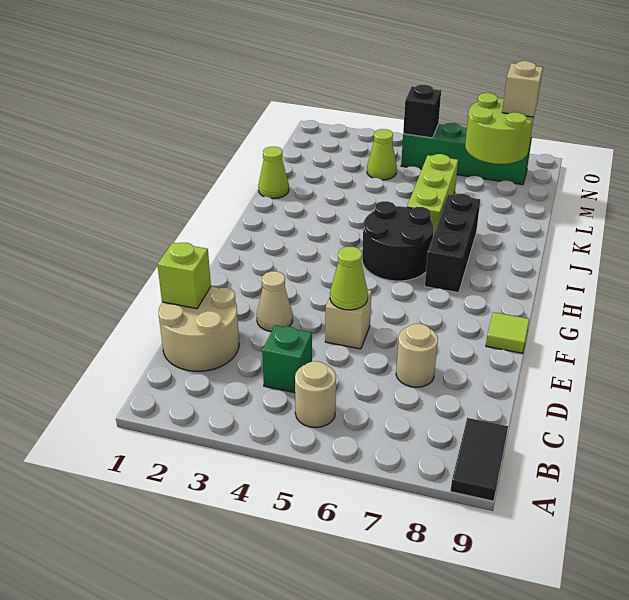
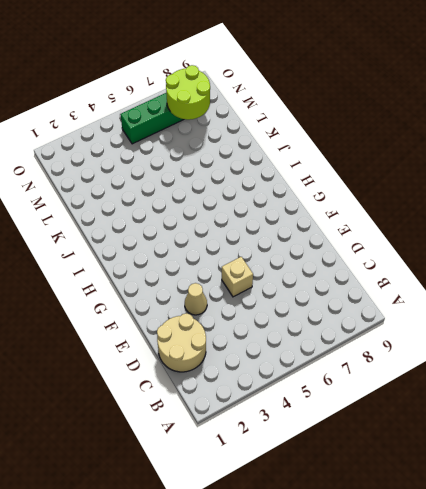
none -> black 1x2 tile [451,418,508,501]
none -> tan 1x1 round brick [295,361,336,428]
none -> green 1x1 brick [262,325,312,393]

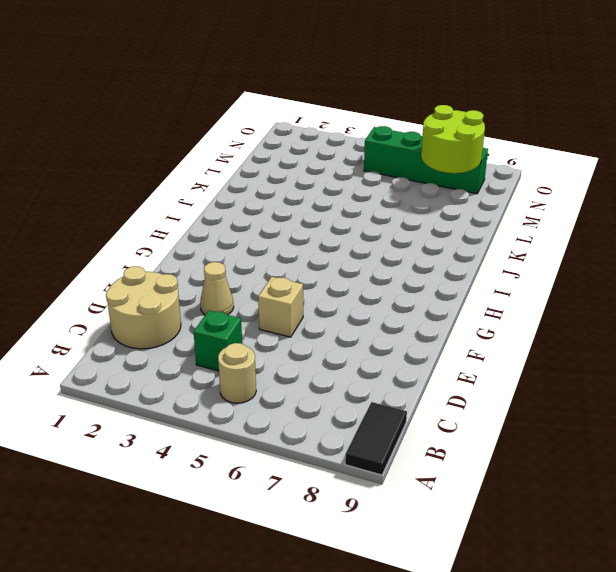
none -> tan 1x1 round brick [396,324,438,387]
none -> lime 1x1 tile [486,312,529,353]
none -> black 2x2 round brick [362,201,434,281]

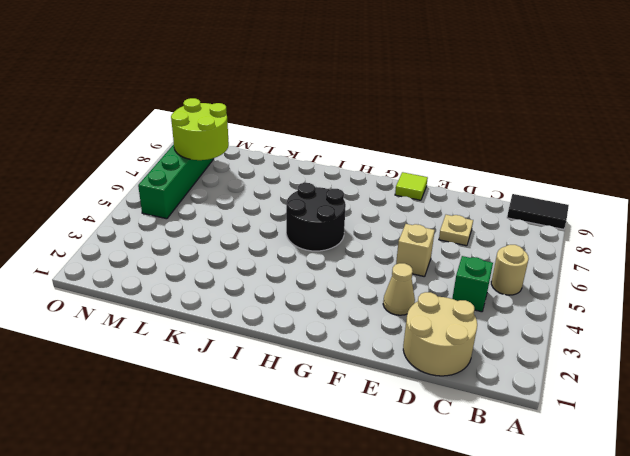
tan 1x1 plate [439,215,473,246] -> tan 1x1 round brick [396,324,438,387]
none -> black 1x3 brick [425,194,480,293]
none -> lime 1x3 brick [407,154,458,235]
none -> lime 1x1 cone [258,147,289,199]

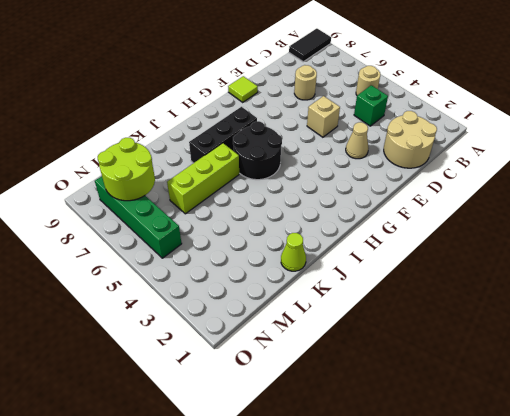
none -> lime 1x1 cone [367,129,397,180]
none -> lime 1x1 brick [157,243,211,309]
none -> lime 1x1 cone [330,247,368,310]

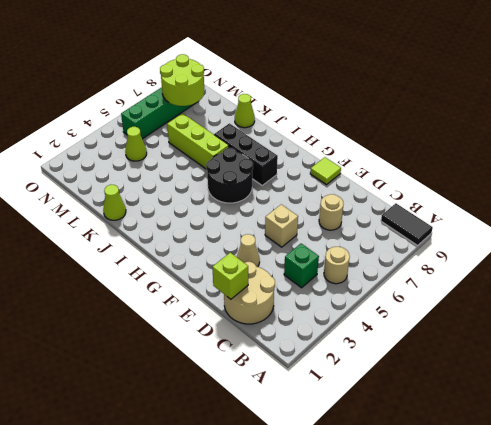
lime 1x1 cone [235,94,255,128] -> lime 1x1 cone moved to [330,247,368,310]
none -> black 1x1 brick [403,85,441,138]
none -> tan 1x1 brick [502,61,543,117]

